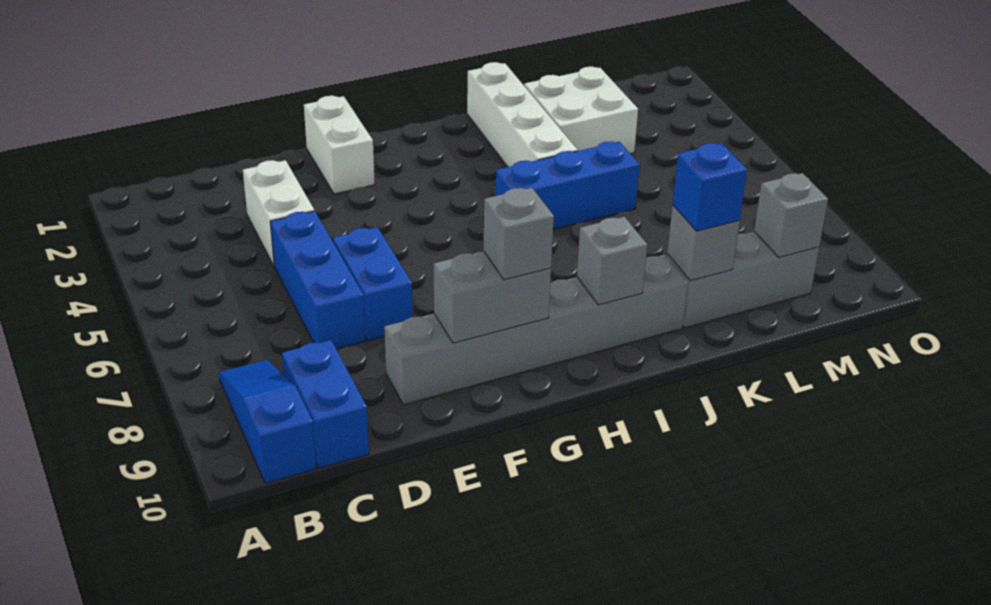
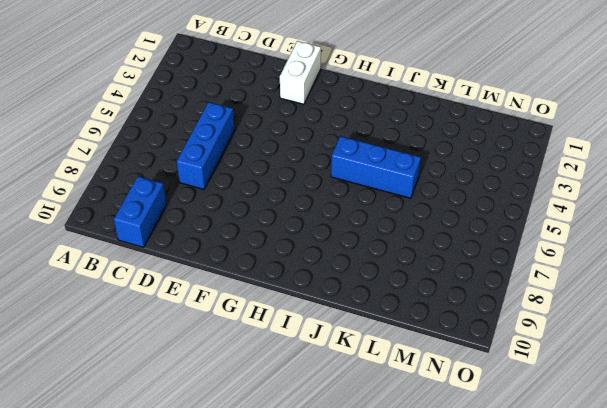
none -> blue 1x3 slope [219,360,316,483]
none -> white 1x2 brick [243,160,314,265]
none -> blue 1x2 brick [333,227,413,341]

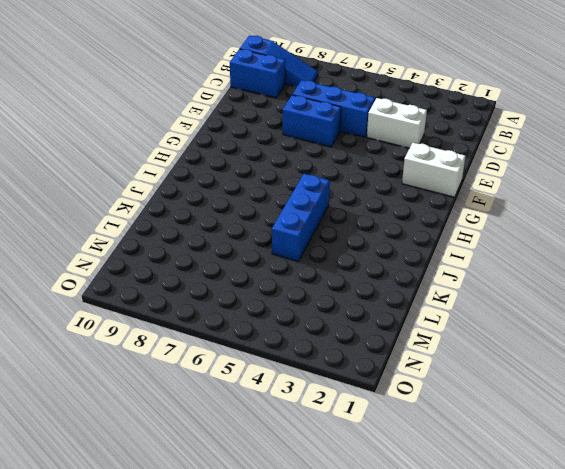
none -> grey 1x6 brick [384,255,688,405]
none -> white 1x4 brick [467,62,577,167]
none -> white 2x2 brick [524,67,638,154]

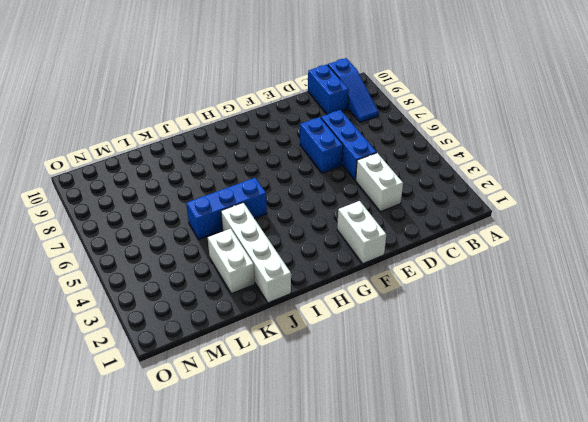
white 1x2 brick [208,229,255,294] -> white 2x2 brick [524,67,638,154]
none -> grey 1x6 brick [384,255,688,405]
none -> grey 1x3 brick [667,232,819,328]
none -> grey 1x2 brick [434,251,551,343]

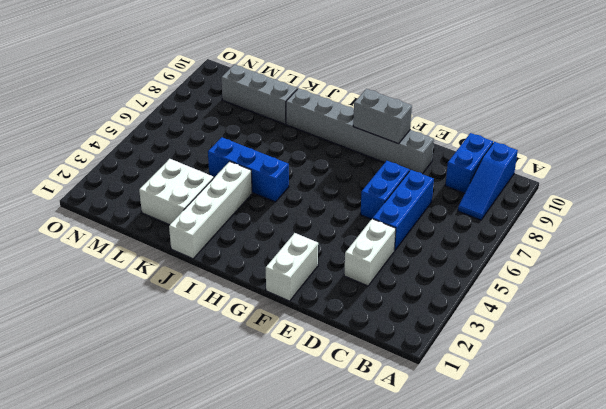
none -> grey 1x1 brick [577,217,647,305]
none -> grey 1x1 brick [667,205,740,281]
none -> grey 1x1 brick [754,173,828,257]

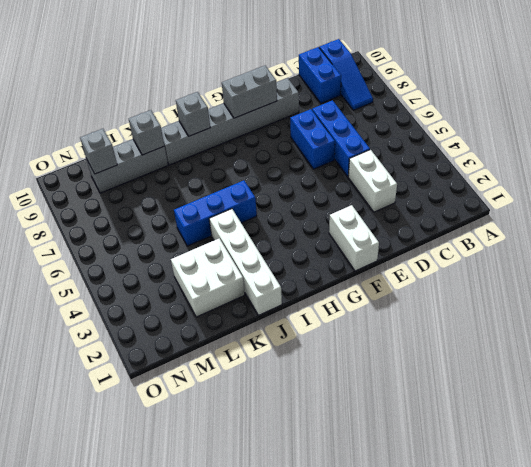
none -> grey 1x1 brick [483,188,554,280]
none -> blue 1x1 brick [673,143,747,231]

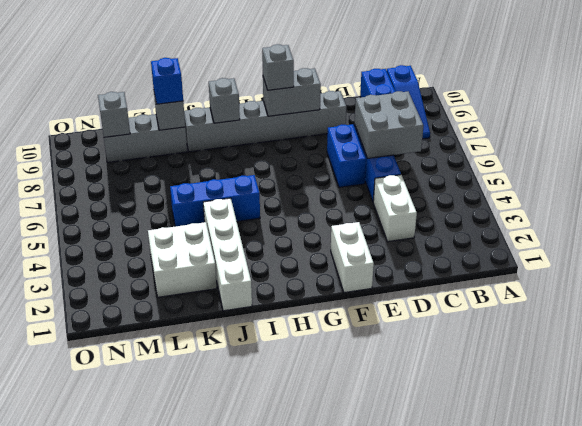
grey 2x2 brick [355,91,424,158] -> none

